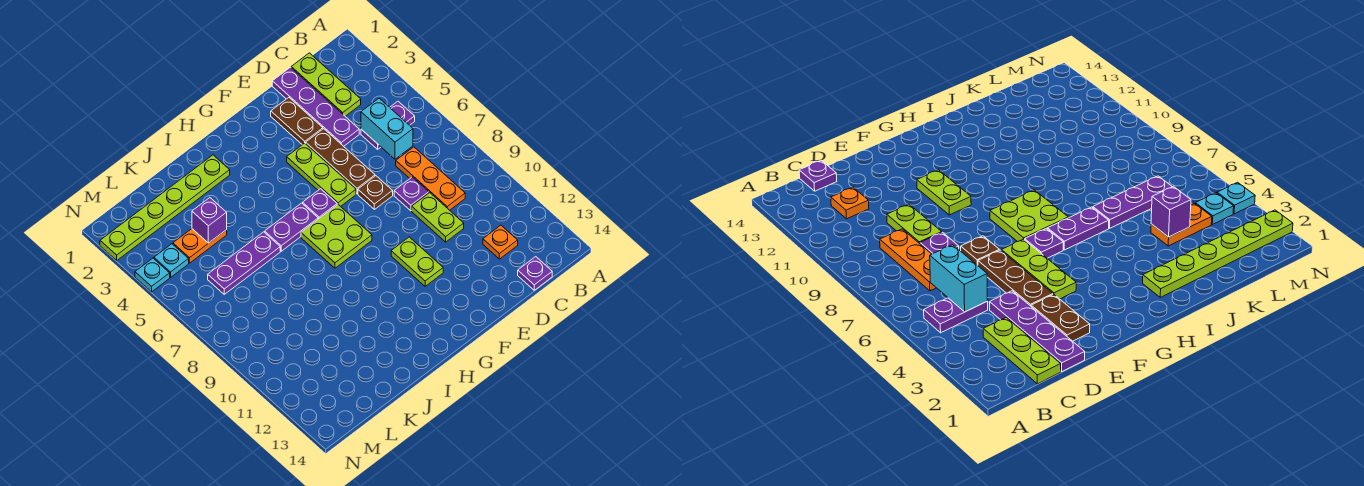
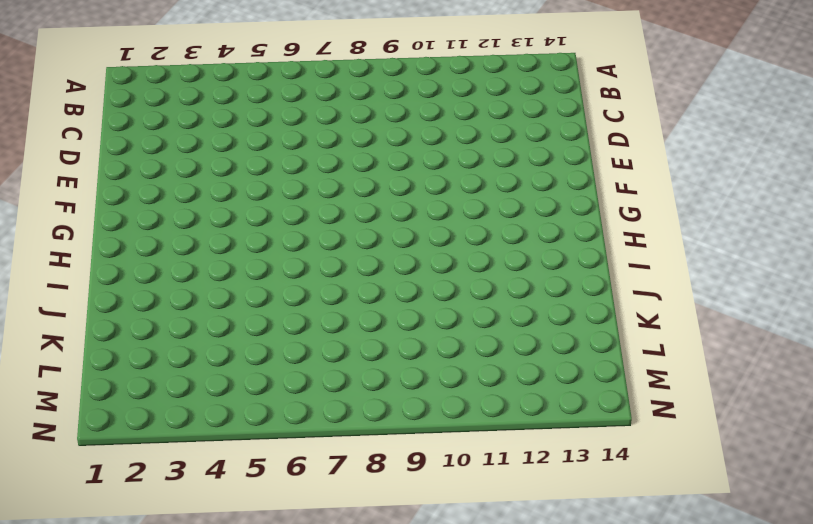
none -> purple 1x2 plate [361,101,415,149]
none -> lime 1x3 plate [291,53,361,116]
none -> orange 1x3 plate [396,147,465,210]

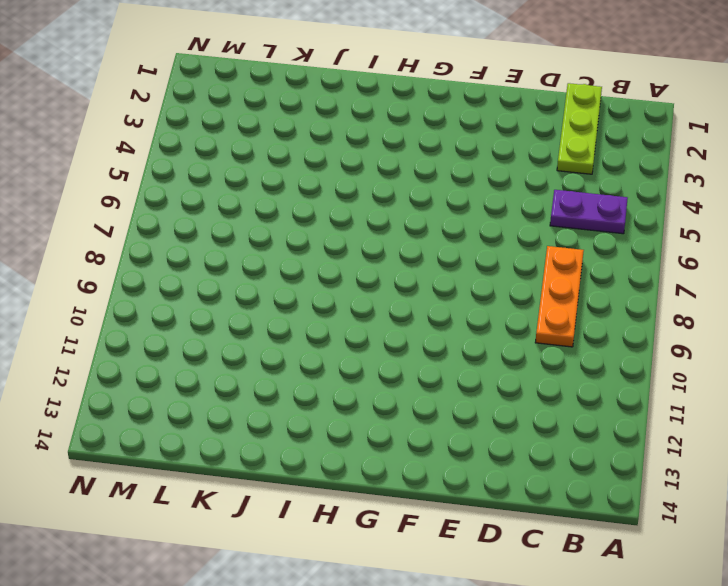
none -> orange 1x1 plate [483,225,518,259]
none -> purple 1x1 plate [518,257,552,290]
none -> purple 1x4 plate [272,67,359,146]

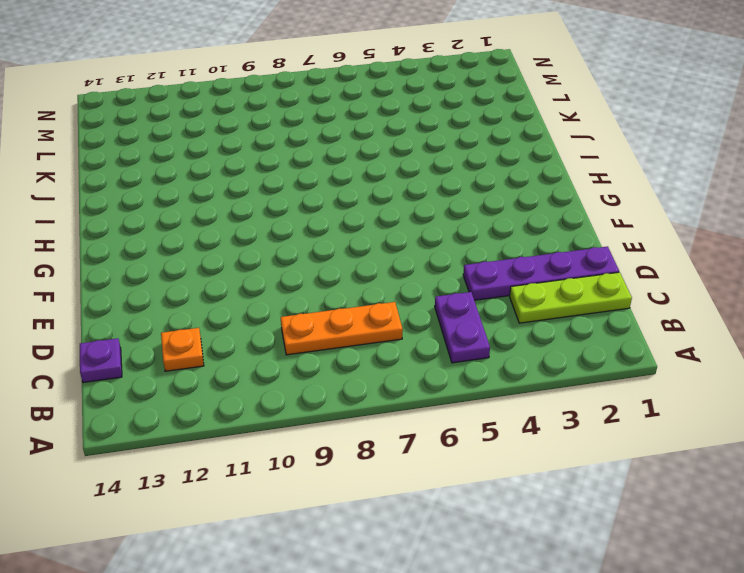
none -> purple 1x1 plate [394,177,429,211]
none -> lime 1x2 plate [412,193,464,242]
none -> brown 1x2 plate [271,98,323,145]

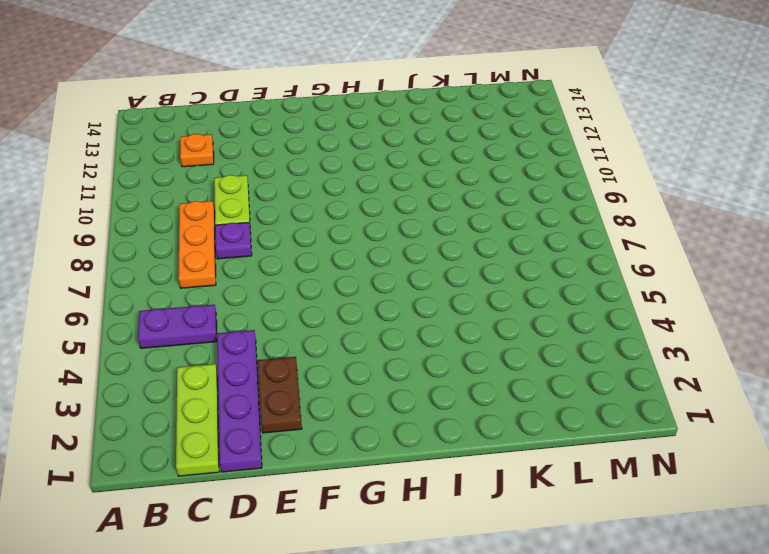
none -> purple 1x1 plate [518,257,552,290]
none -> brown 1x3 plate [306,129,375,194]
none -> brown 1x1 plate [358,176,393,209]

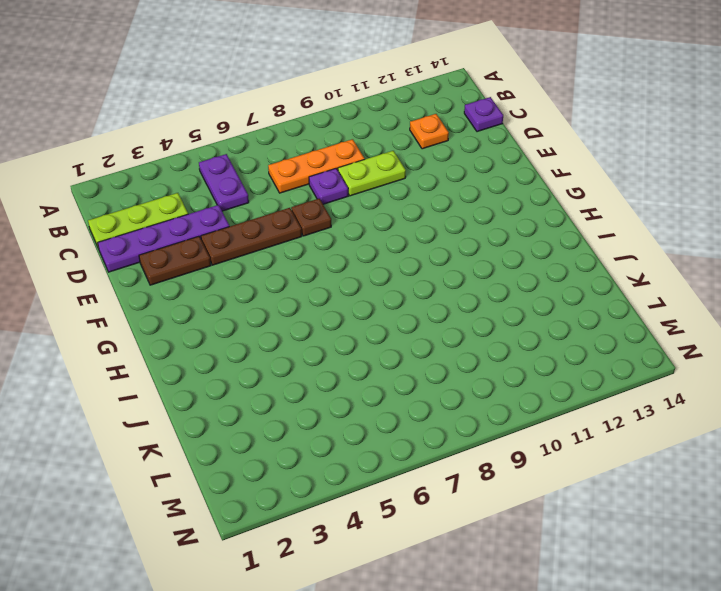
none -> lime 1x3 plate [287,143,356,206]
none -> lime 1x2 plate [391,237,443,286]
none -> purple 1x1 plate [303,189,337,219]

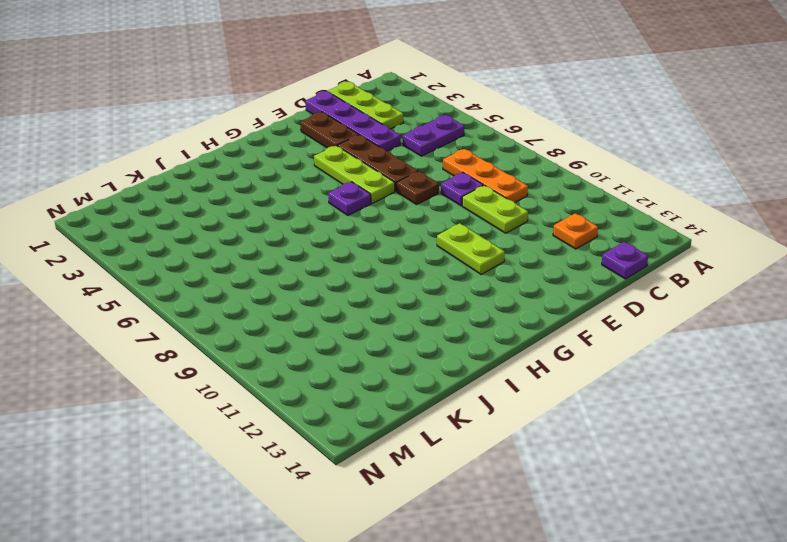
none -> lime 2x2 plate [301,205,372,268]
none -> purple 1x2 plate [265,203,318,251]
none -> lime 1x6 plate [100,155,230,260]

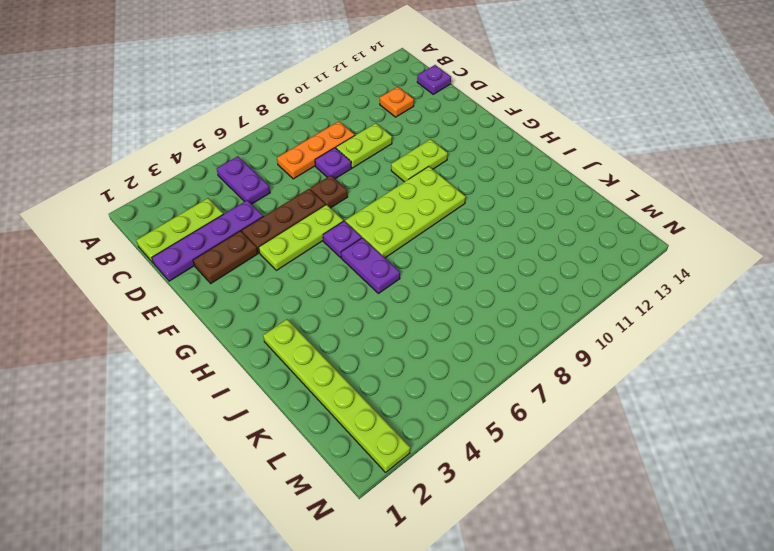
lime 2x4 plate [345,166,466,258] -> lime 2x2 plate [301,205,372,268]
none -> purple 1x3 plate [208,232,280,294]
none -> orange 1x2 plate [173,229,227,263]
none -> cyan 1x1 plate [154,244,189,277]

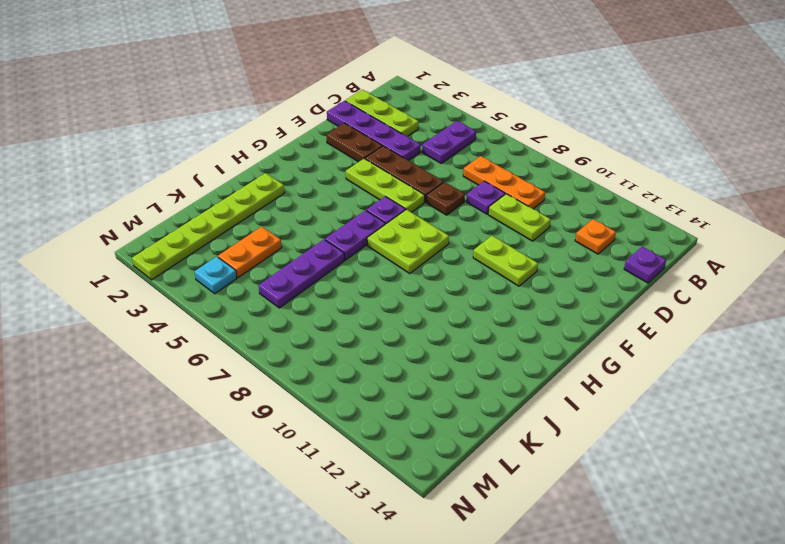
none -> cyan 1x1 plate [135,258,170,292]
none -> cyan 1x2 brick [361,98,413,159]
none -> purple 1x1 brick [192,198,227,243]

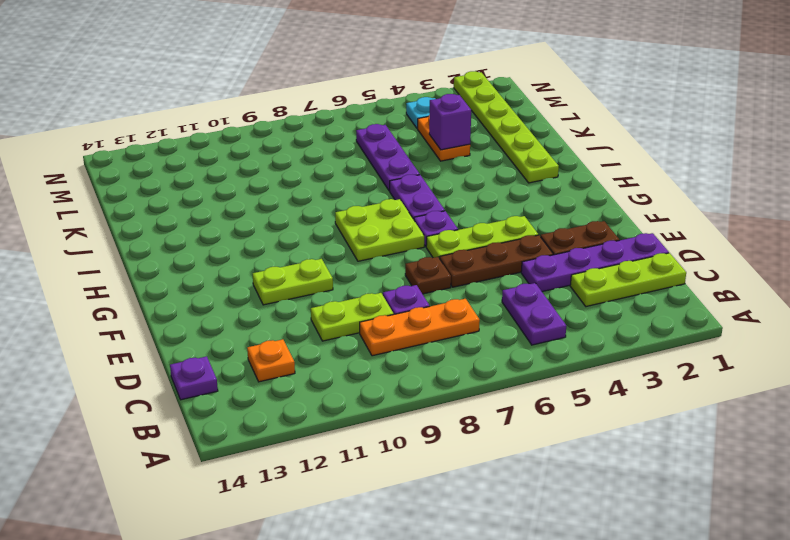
none -> cyan 1x1 plate [135,258,170,292]
none -> cyan 1x2 brick [361,98,413,159]

